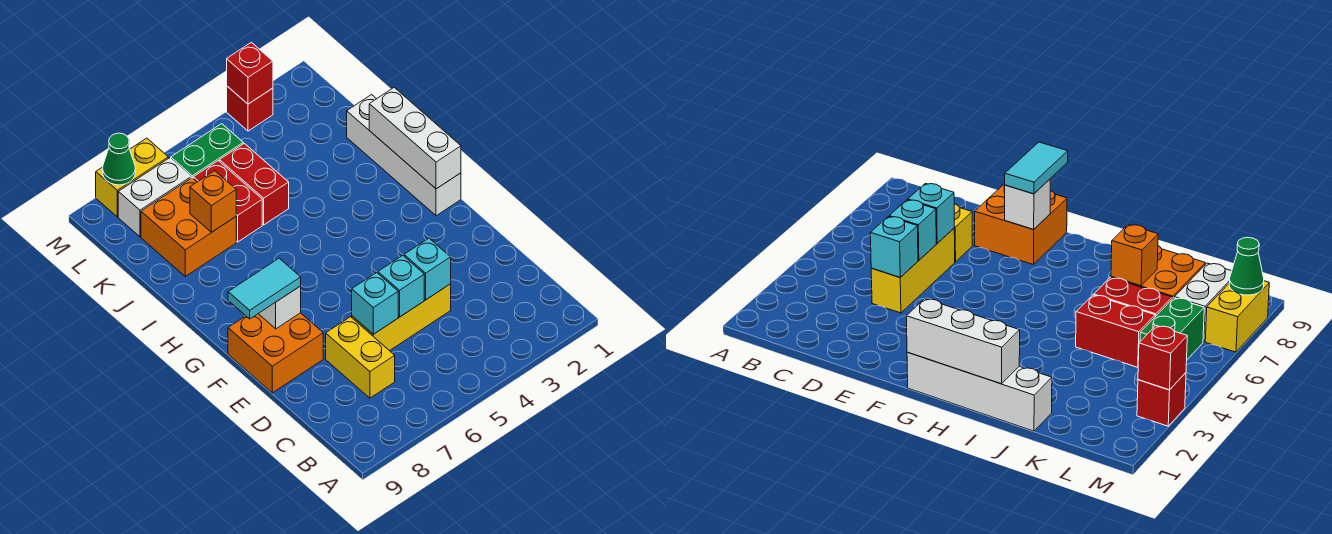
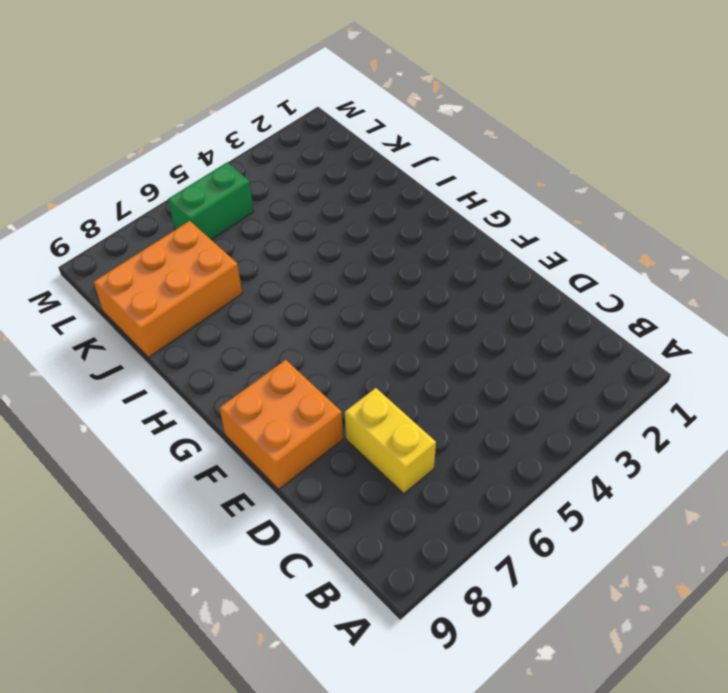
orange 2x3 brick [94,221,242,357] -> orange 2x2 brick [141,178,236,276]
none -> yellow 1x3 brick [352,284,451,351]
none -> white 1x4 brick [347,95,461,216]
none -> red 1x2 brick [219,143,289,225]

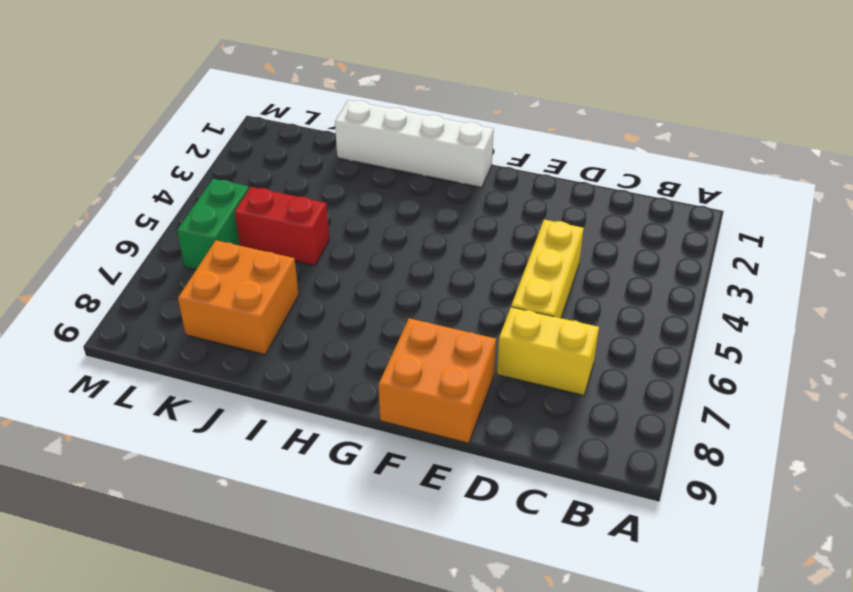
none -> red 1x2 brick [193,161,262,242]
none -> white 1x2 brick [118,158,191,237]
none -> red 1x1 brick [227,86,273,131]

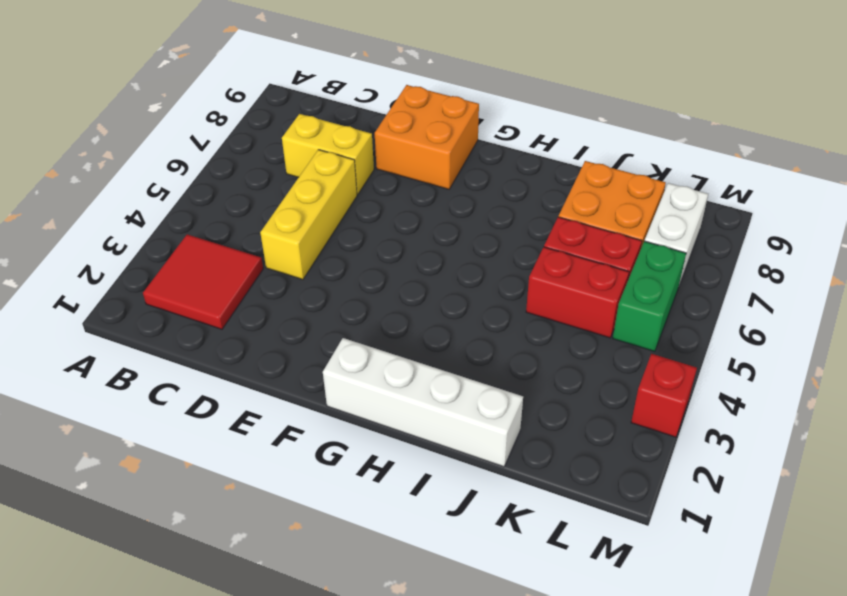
red 2x2 tile [143,234,263,329] -> none
none -> yellow 1x2 brick [96,138,168,217]
none -> cyan 1x1 brick [404,238,451,300]
none -> cyan 1x1 brick [378,255,424,317]

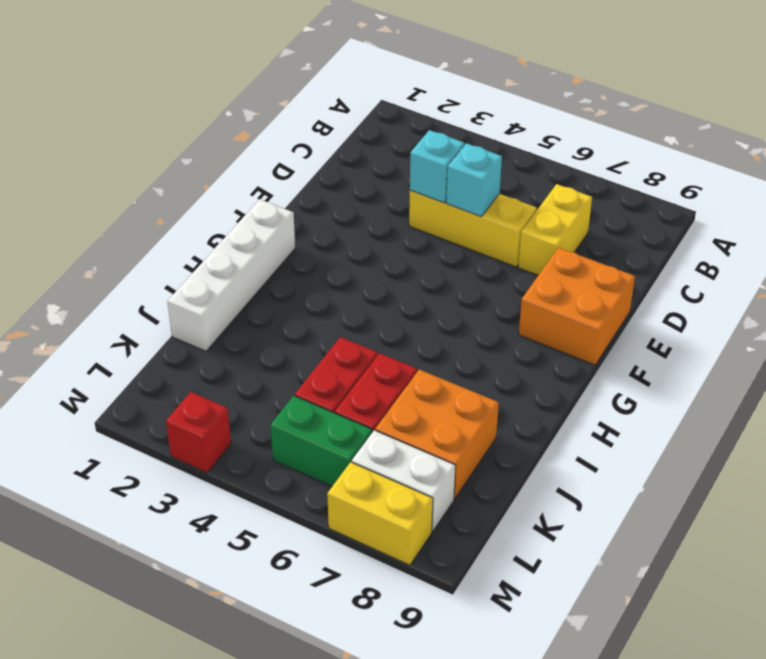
none -> cyan 1x1 brick [352,273,398,334]
none -> white 1x1 brick [258,286,301,329]
none -> white 1x3 brick [369,88,461,189]

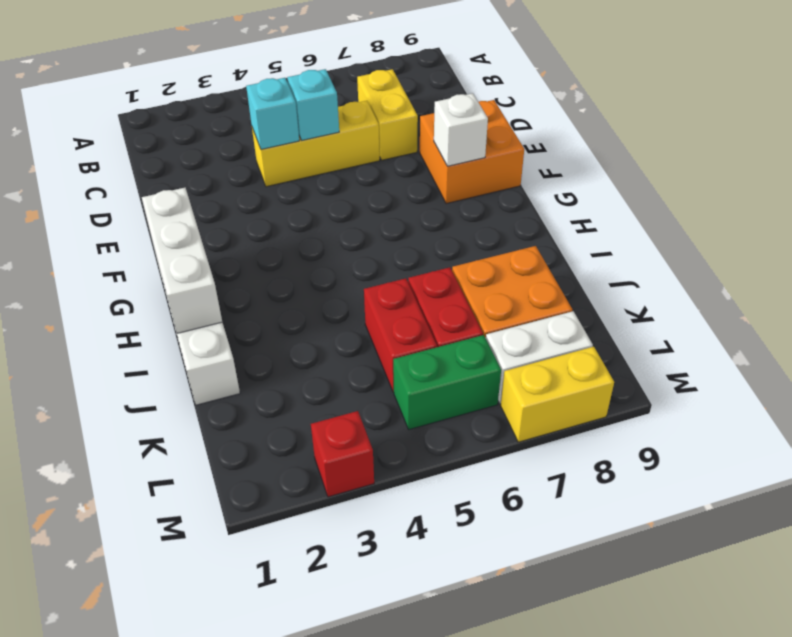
none -> cyan 1x1 brick [352,273,398,334]
none -> orange 1x1 brick [190,171,236,232]
none -> red 1x1 brick [227,42,273,104]

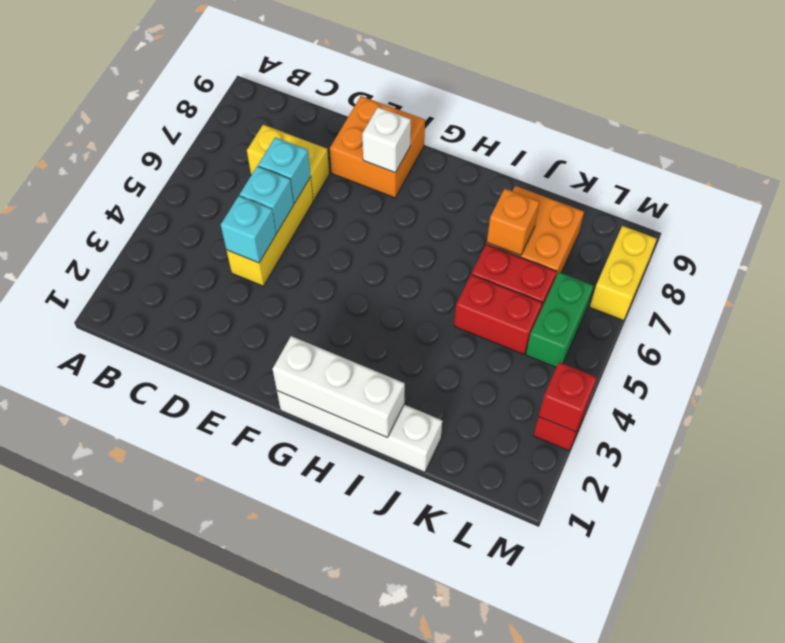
none -> white 1x2 brick [118,158,191,237]
none -> green 1x1 cone [103,133,135,185]
none -> cyan 1x2 tile [228,258,301,319]

